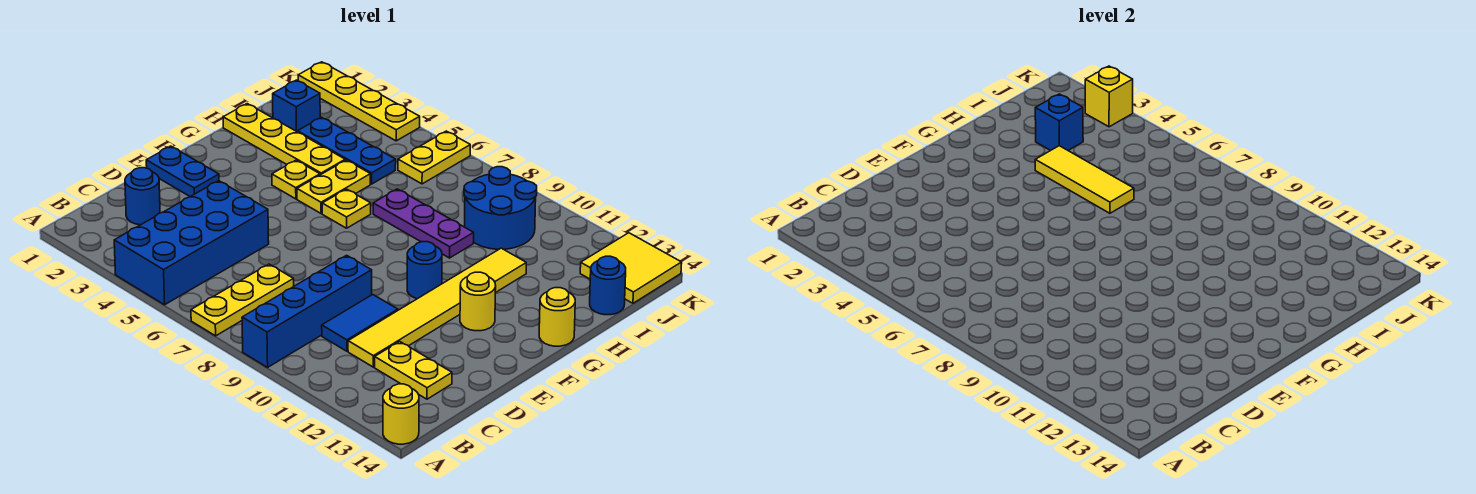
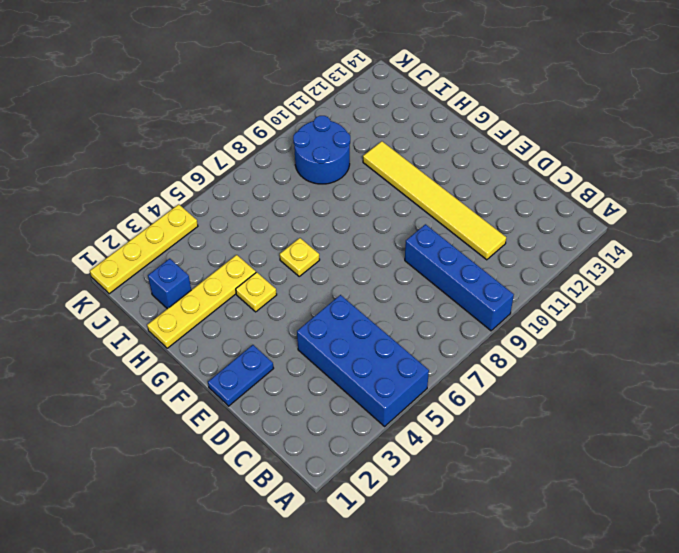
none -> yellow 1x3 plate [191,264,294,336]
none -> yellow 1x1 round brick [383,384,419,444]
none -> blue 1x1 round brick [125,168,160,225]

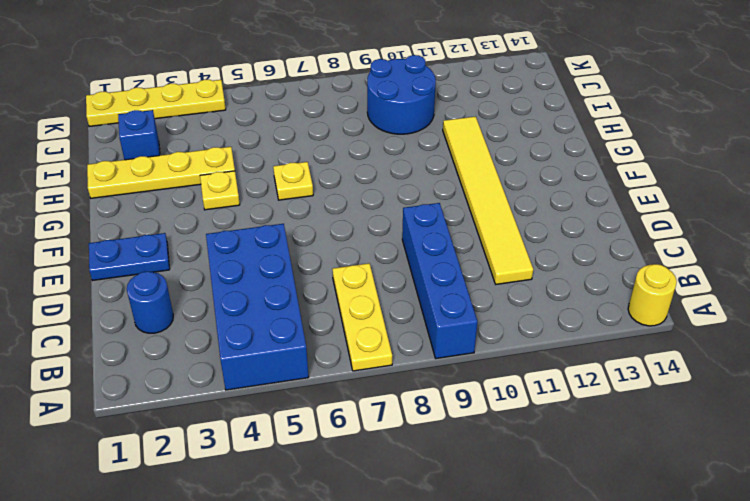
none -> blue 1x2 tile [322,295,398,351]
none -> yellow 1x2 plate [375,341,452,399]
none -> blue 1x1 round brick [407,242,442,299]

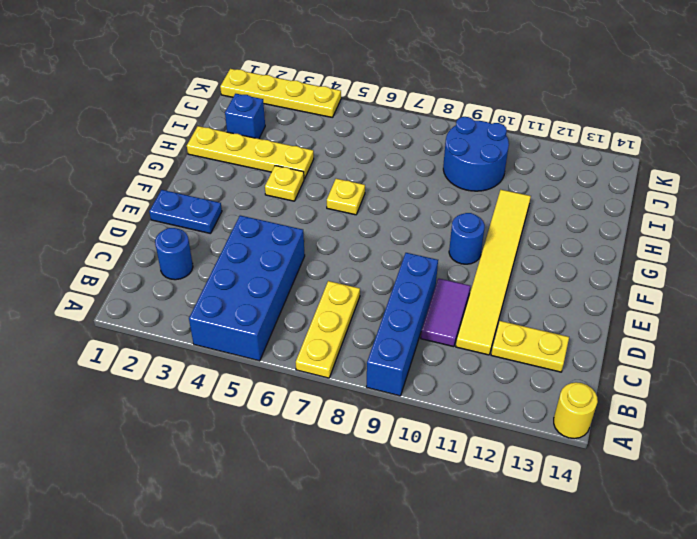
purple 1x2 tile [421,278,470,347] -> blue 1x2 tile [322,295,398,351]
none -> yellow 1x1 round brick [460,272,496,331]
none -> yellow 1x2 plate [297,160,370,214]
none -> yellow 1x1 round brick [539,288,575,346]

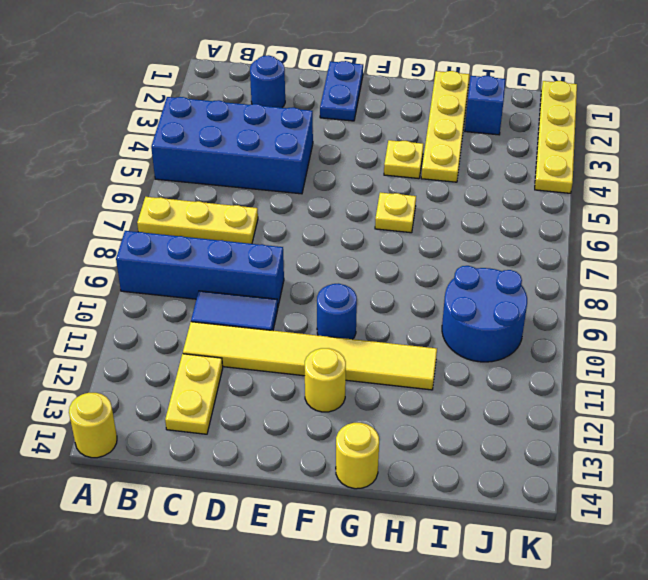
none -> yellow 1x2 plate [297,160,370,214]
none -> purple 1x3 plate [373,189,474,258]
none -> blue 1x3 plate [298,117,396,184]

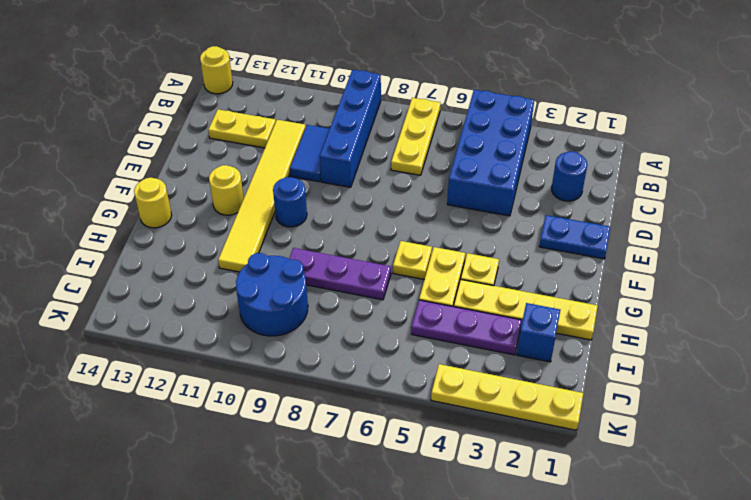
purple 1x3 plate [411,300,522,355] -> blue 1x3 plate [298,117,396,184]
none -> blue 1x1 round brick [590,256,626,315]
none -> yellow 1x2 plate [398,131,470,184]
none -> yellow 2x2 tile [580,233,682,303]

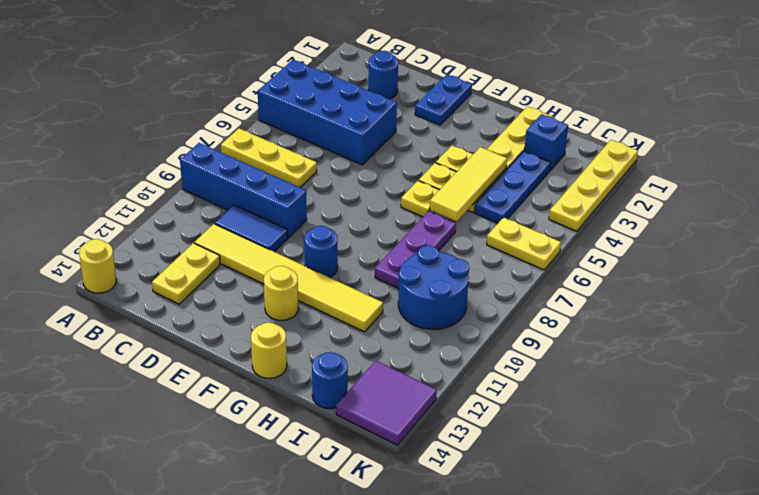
purple 2x2 tile [336,361,437,445] -> yellow 2x2 tile [580,233,682,303]
none -> blue 1x1 brick [1035,94,1083,150]
none -> yellow 1x1 brick [1085,66,1133,127]

